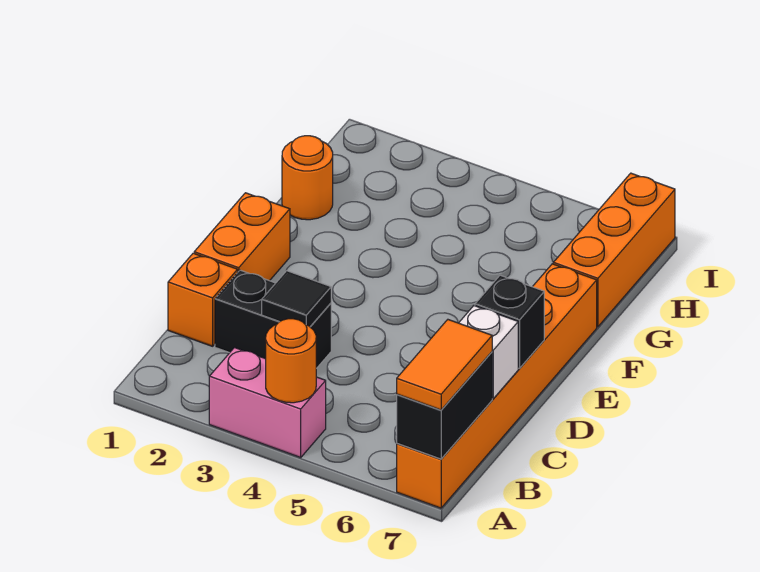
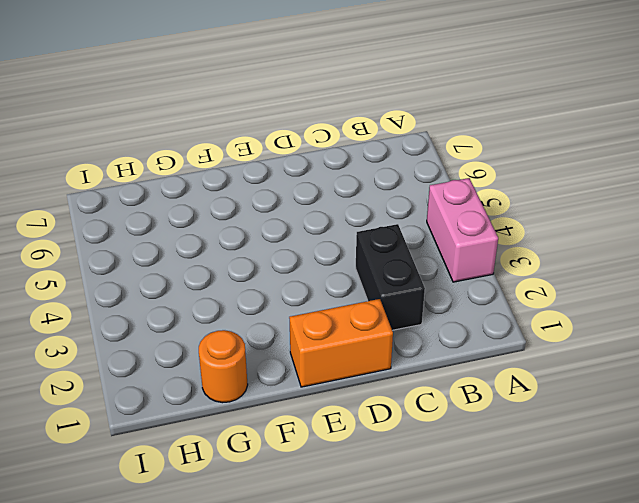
none -> orange 1x6 brick [397,264,597,508]
none -> orange 1x1 brick [168,253,238,346]
none -> orange 1x3 brick [553,173,675,327]

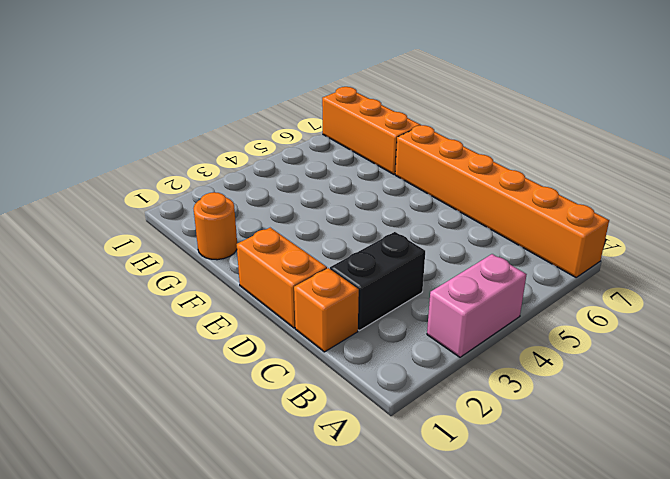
none -> orange 1x1 round brick [266,319,316,403]
none -> black 1x2 brick [397,352,492,459]
none -> black 1x1 tile [262,271,331,326]

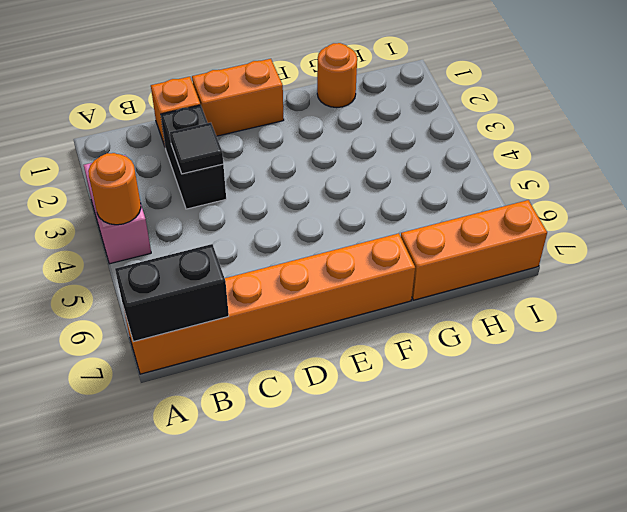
none -> white 1x1 brick [459,306,518,399]
none -> black 1x1 brick [475,275,544,368]
none -> orange 1x2 tile [397,320,492,410]

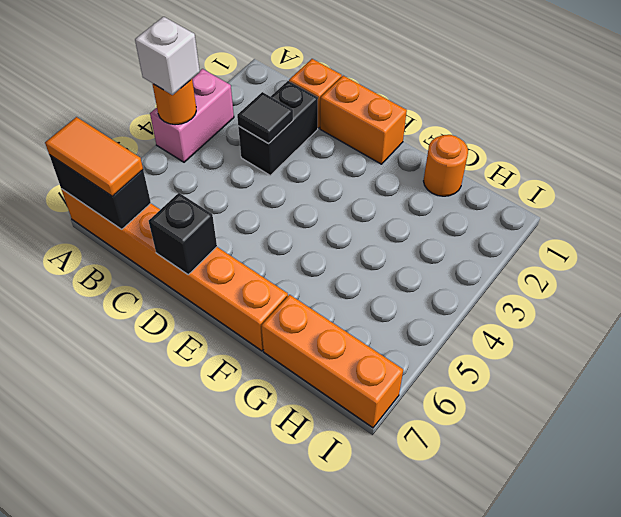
white 1x1 brick [135,17,200,95] -> white 1x1 brick moved to [459,306,518,399]

